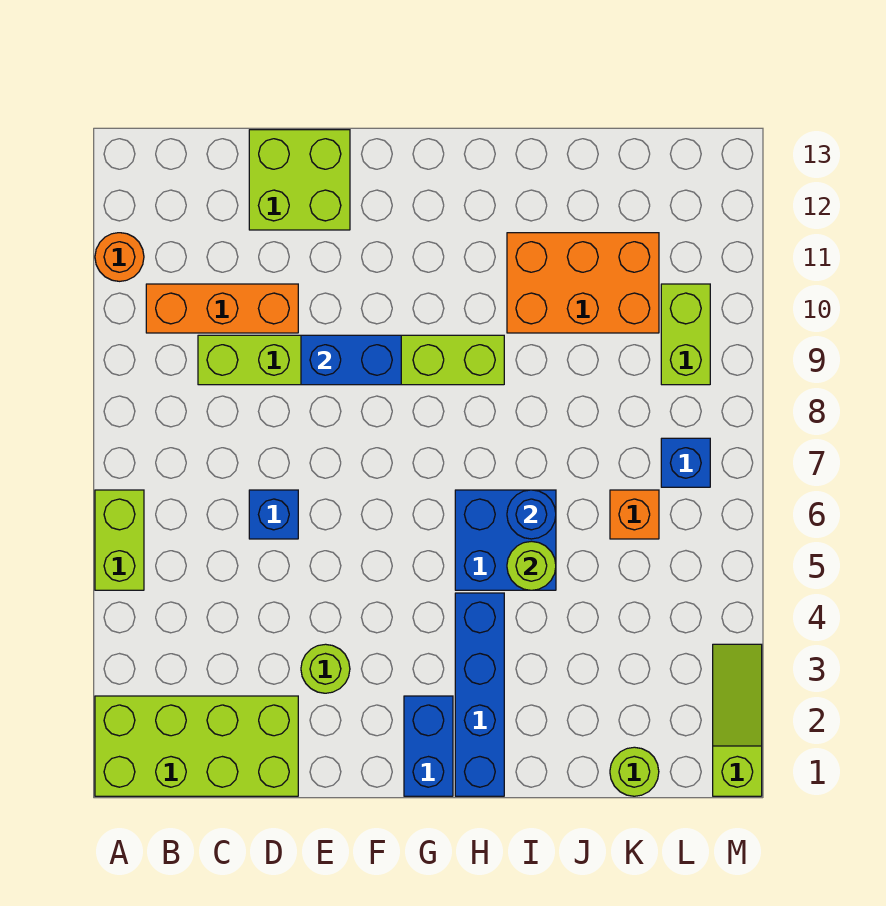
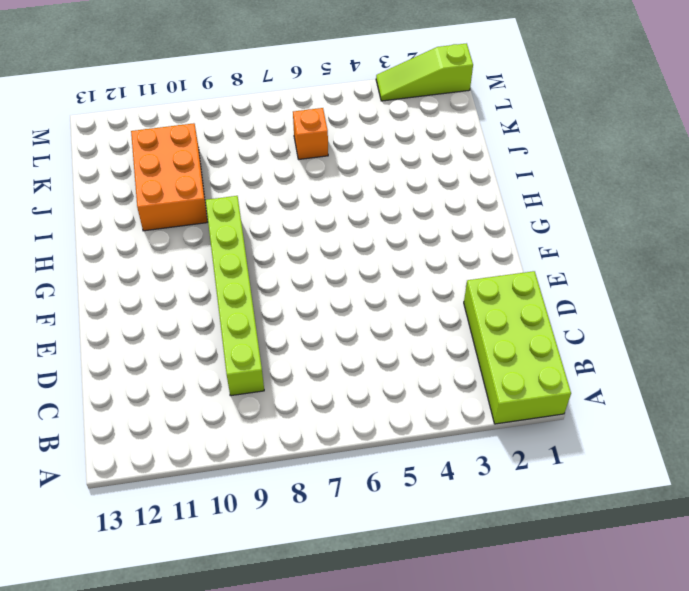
none -> lime 1x2 brick [95,490,144,590]
none -> orange 1x1 round brick [95,233,144,281]
none -> orange 1x3 brick [146,284,298,333]

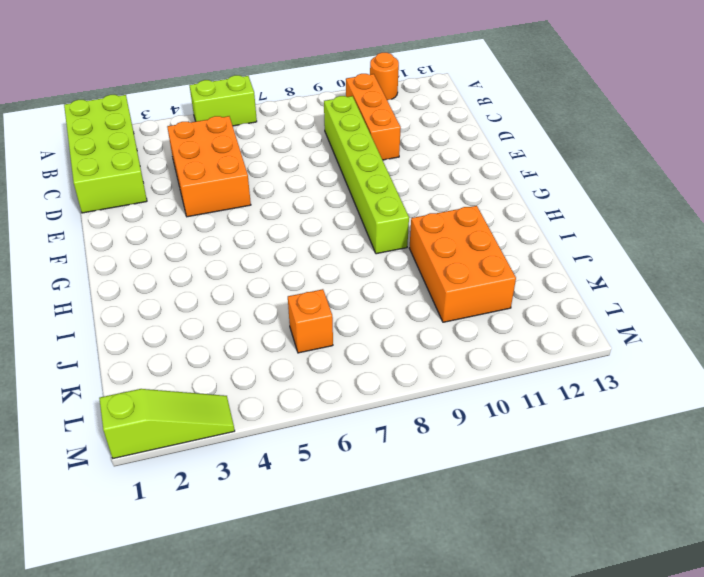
orange 2x3 brick [167,116,251,217] -> none
none -> blue 1x1 brick [249,490,298,539]
none -> lime 2x2 brick [249,130,350,230]
none -> lime 1x1 round brick [301,644,350,693]

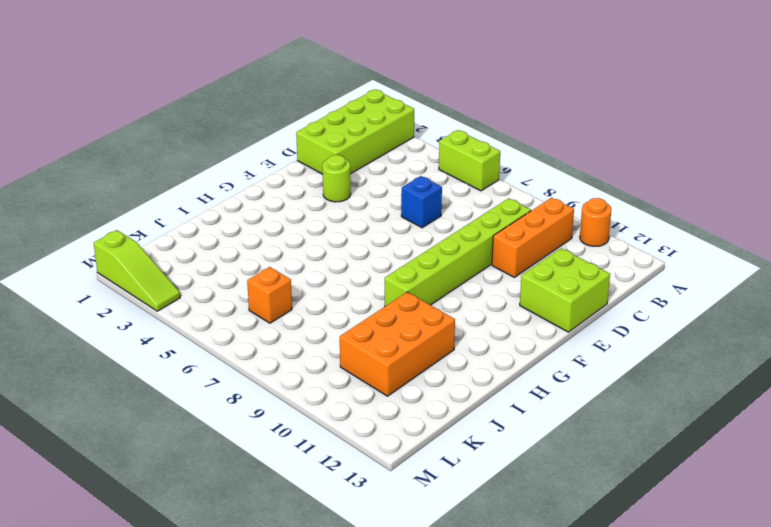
none -> blue 1x2 brick [404,696,453,796]
none -> blue 1x4 brick [455,593,504,796]
none -> blue 2x2 brick [455,490,556,590]

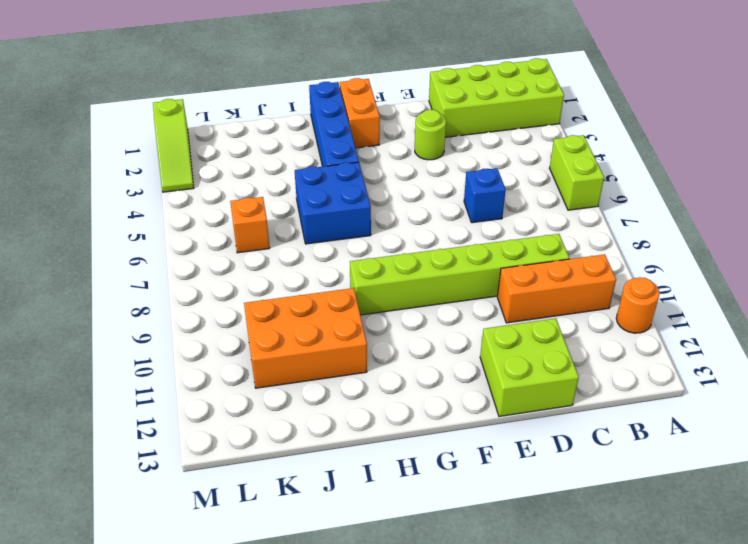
orange 1x2 brick [340,78,380,148] -> blue 1x2 brick [404,696,453,796]
none -> lime 1x1 round brick [610,747,659,796]
none -> blue 1x1 brick [661,438,710,487]
none -> lime 1x2 brick [661,284,710,385]

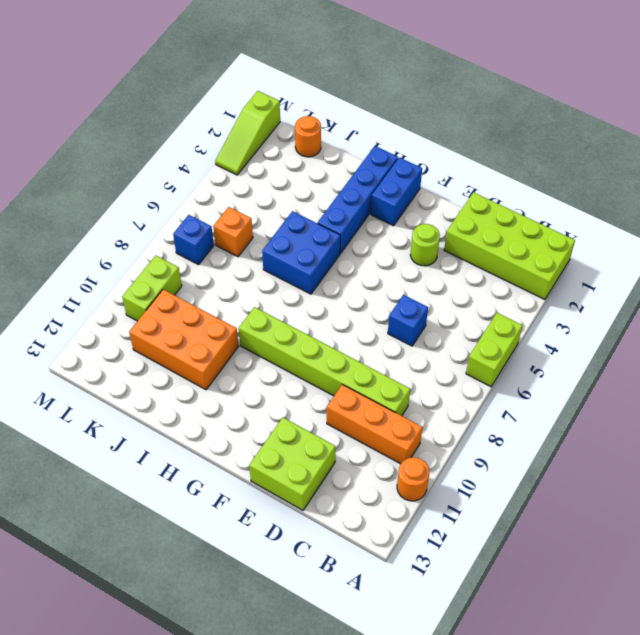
orange 1x1 round brick [295,116,321,157] -> lime 1x1 round brick [610,747,659,796]
none -> blue 1x2 brick [301,335,401,385]
none -> lime 1x1 round brick [507,541,556,590]
none -> blue 1x1 round brick [507,490,556,539]

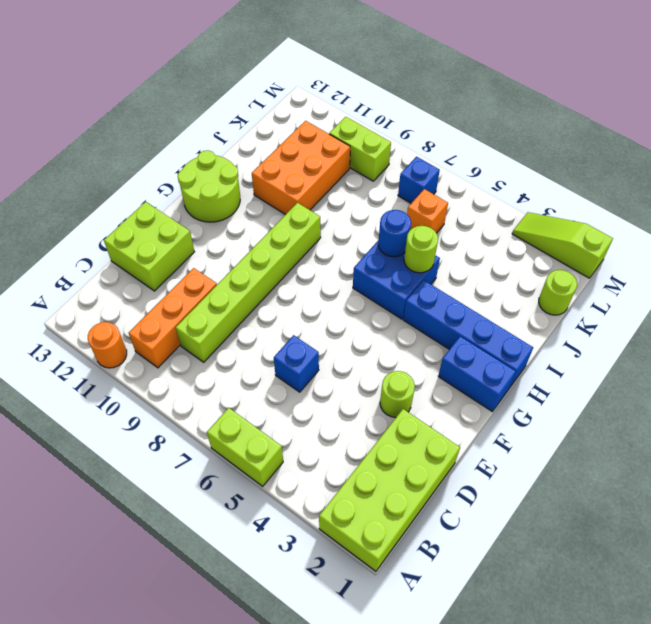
lime 2x2 round brick [178,150,240,222] -> none
none -> blue 1x2 brick [301,335,401,385]

